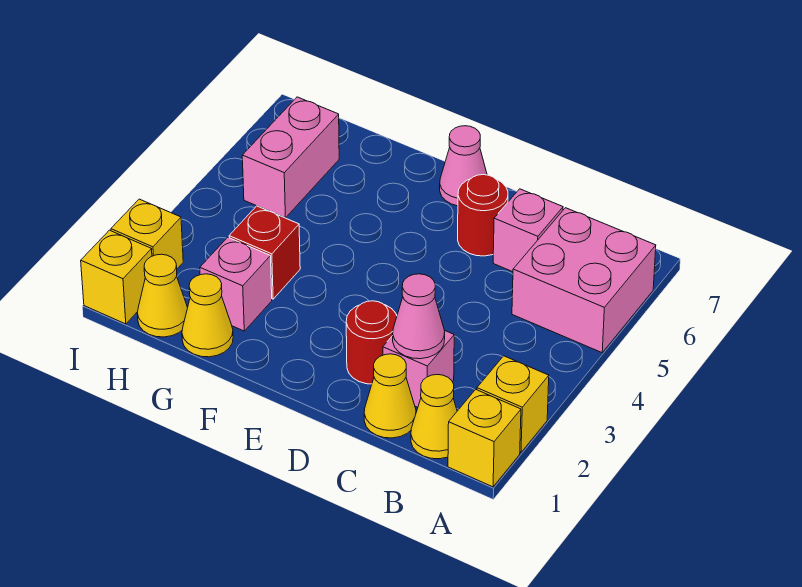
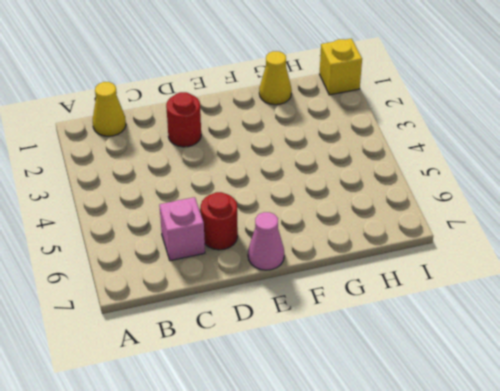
none -> yellow 1x1 brick [448,389,521,487]
none -> yellow 1x1 brick [477,356,549,452]
none -> pink 2x2 brick [512,208,656,353]

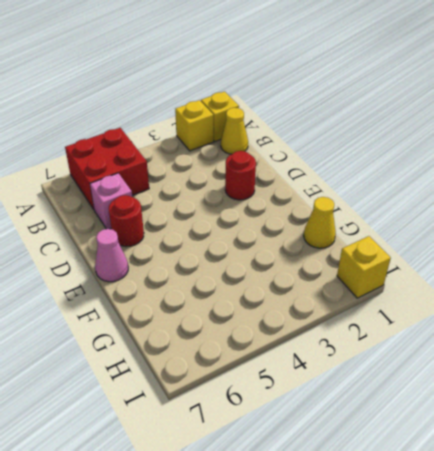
red 2x2 brick [65,128,149,209] -> pink 2x2 brick [512,208,656,353]
none -> yellow 1x1 cone [364,354,416,438]
none -> pink 1x1 brick [383,331,454,407]
none -> pink 1x1 brick [200,237,272,331]

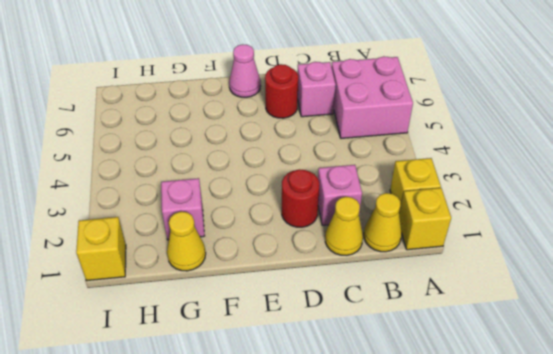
none -> red 1x1 brick [229,206,300,299]
none -> yellow 1x1 cone [137,254,188,337]
none -> pink 1x2 brick [242,97,339,218]

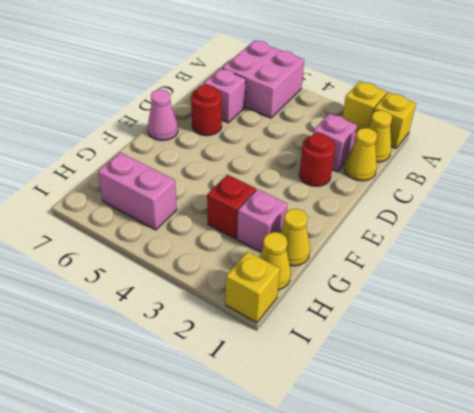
none -> yellow 1x1 brick [111,199,183,269]
none -> pink 1x1 cone [393,274,445,359]

